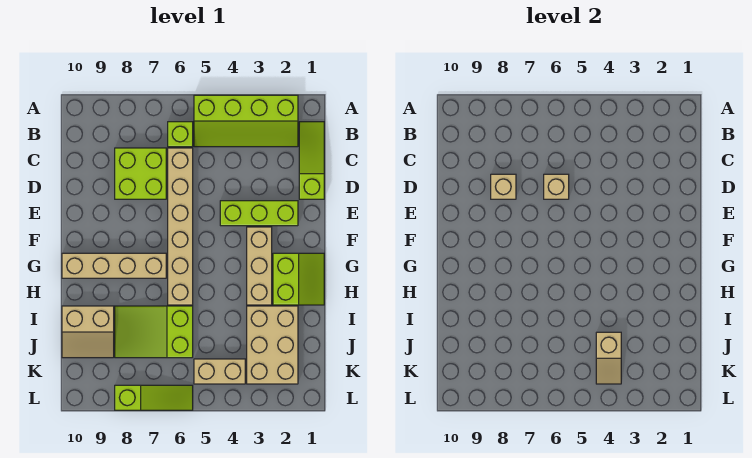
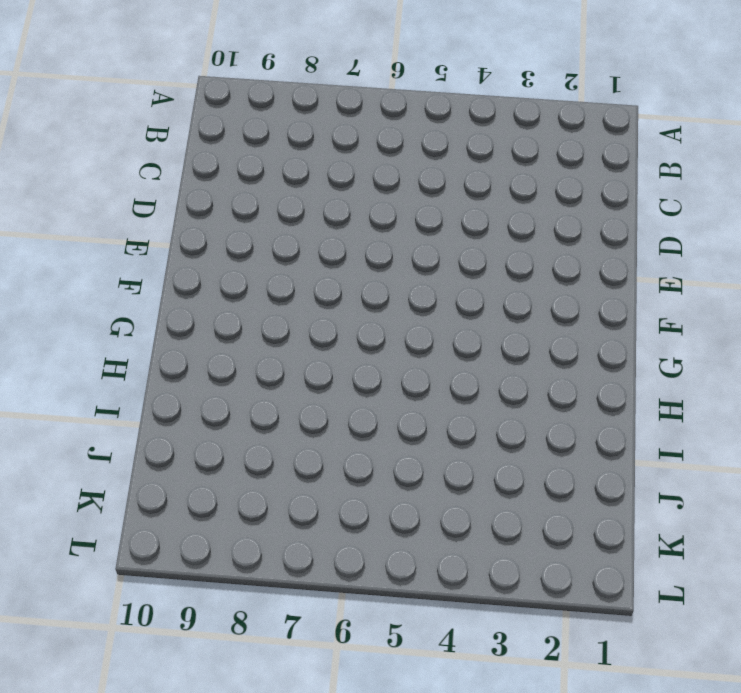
none -> lime 2x4 slope [194,95,298,147]
none -> lime 1x3 slope [299,122,324,199]
none -> lime 1x1 brick [168,122,193,147]

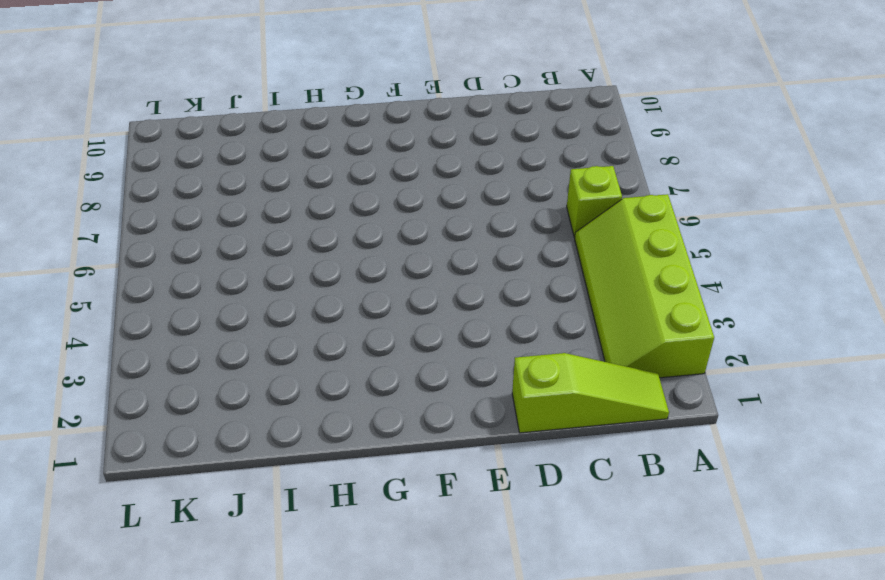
none -> tan 1x6 brick [168,148,193,305]
none -> lime 2x2 brick [115,148,166,199]
none -> lime 1x3 brick [220,201,298,226]

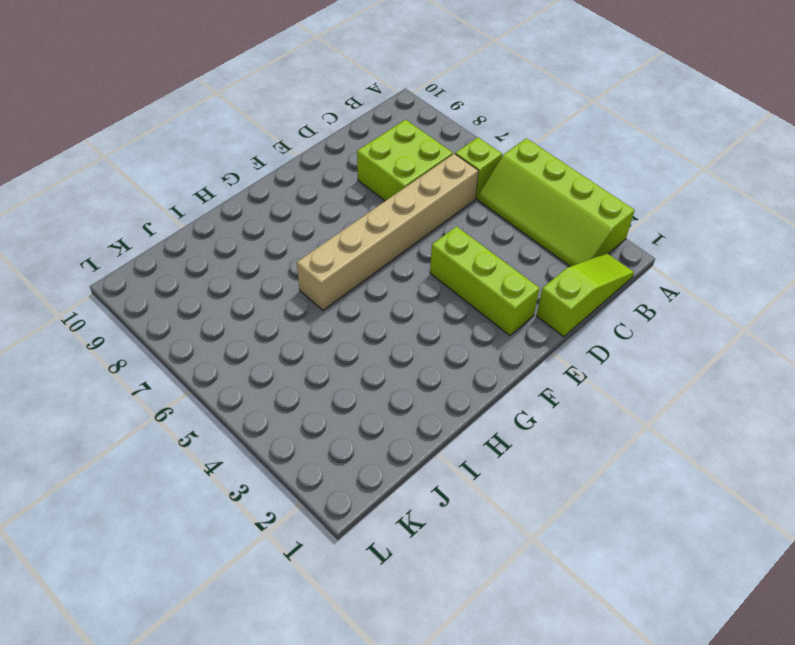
none -> tan 1x3 brick [247,227,272,305]
none -> lime 2x2 slope [273,253,324,305]
none -> tan 1x4 brick [62,253,166,278]

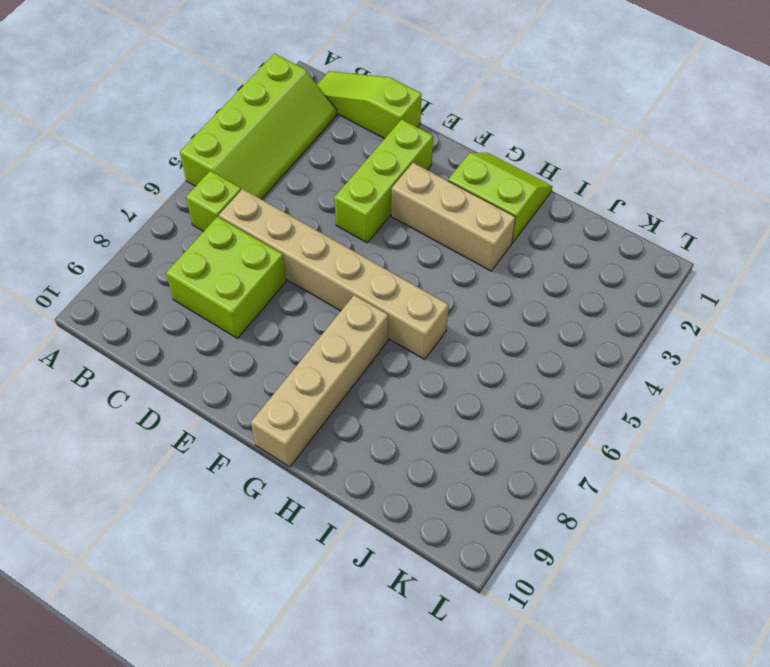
none -> tan 2x3 brick [247,306,298,384]
none -> lime 2x3 slope [115,306,193,358]
none -> tan 2x2 slope [62,306,114,358]

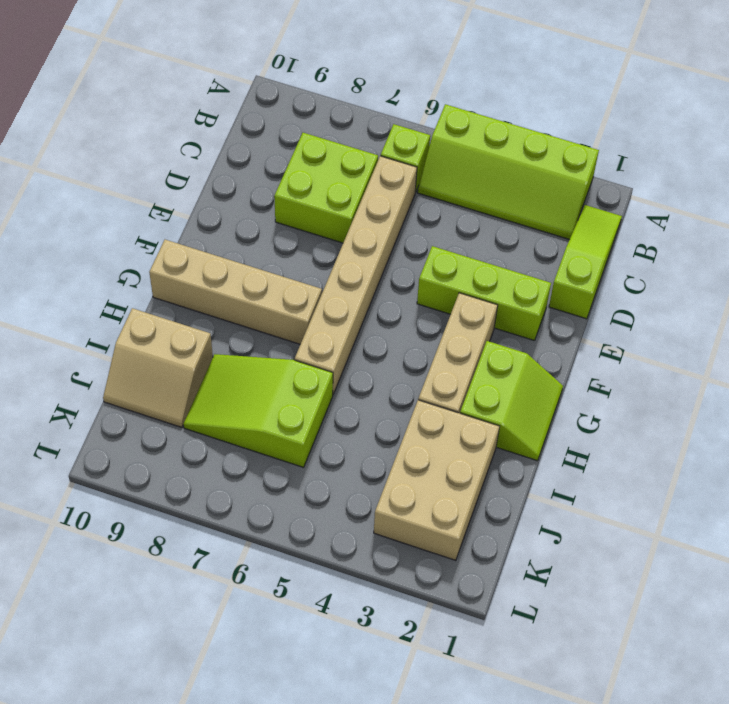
none -> tan 1x2 brick [194,359,245,384]
none -> lime 1x3 slope [115,385,193,410]
none -> tan 1x1 brick [544,174,569,199]

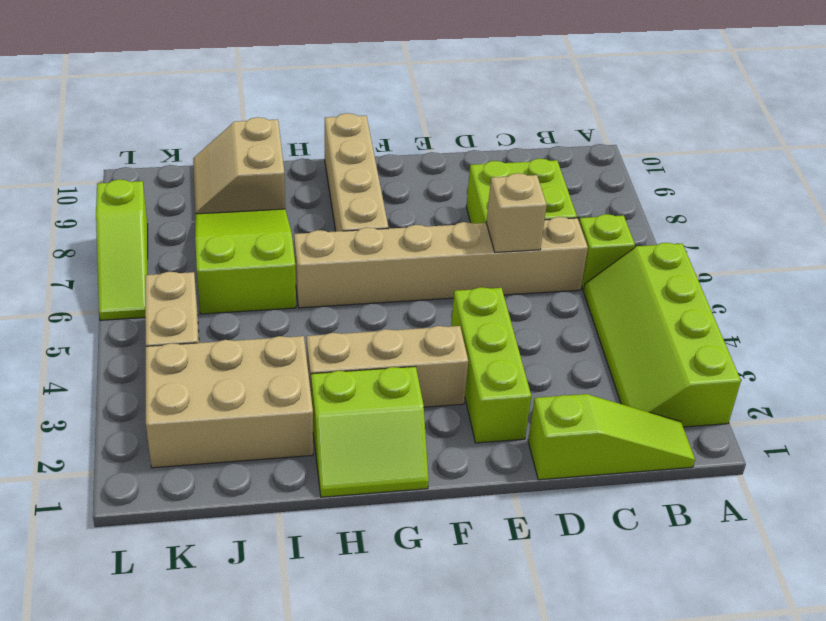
none -> tan 1x1 brick [491,174,516,199]
none -> tan 1x2 slope [596,332,621,384]

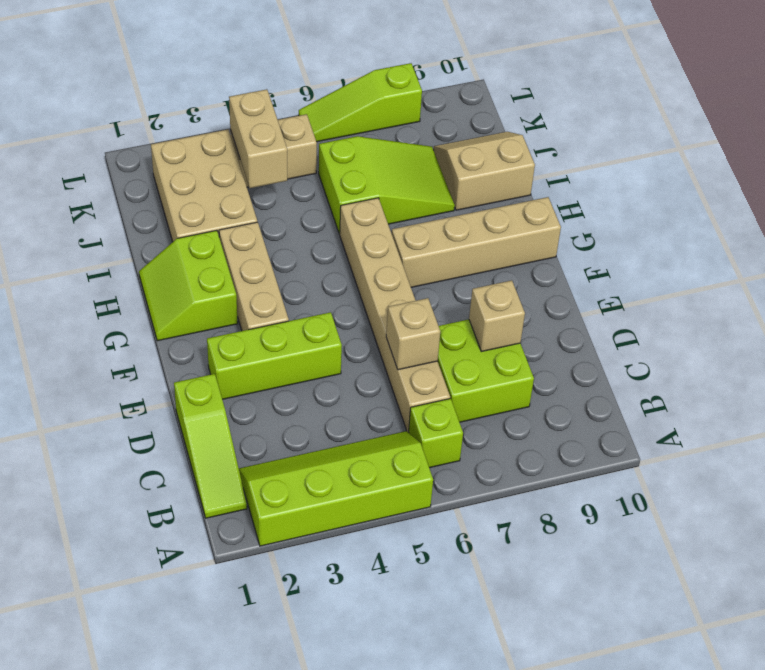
tan 1x2 brick [229,89,287,188] -> tan 1x2 slope [596,332,621,384]

